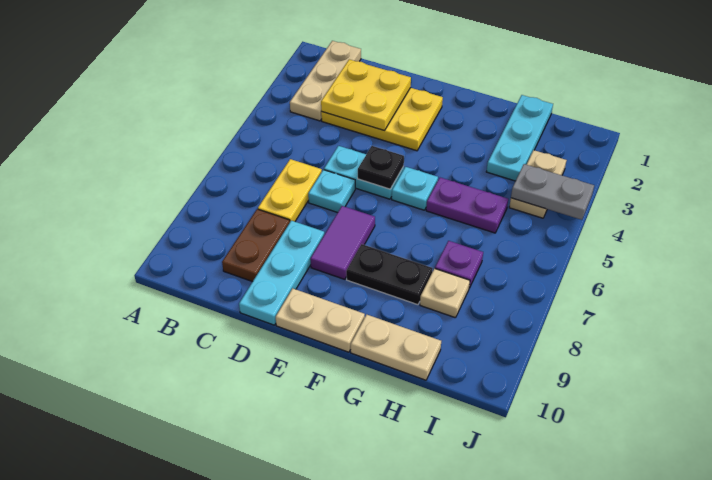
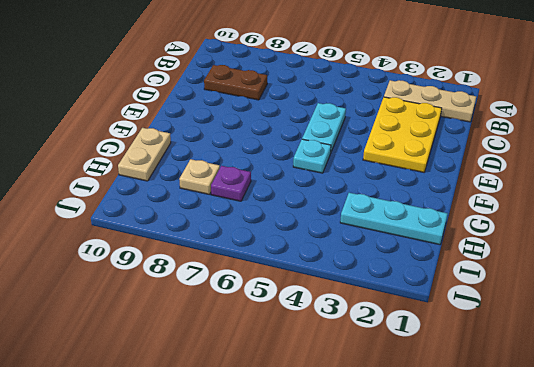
none -> yellow 1x2 plate [258,159,322,222]
none -> cyan 1x1 plate [308,170,355,213]
none -> cyan 1x3 plate [239,221,324,325]

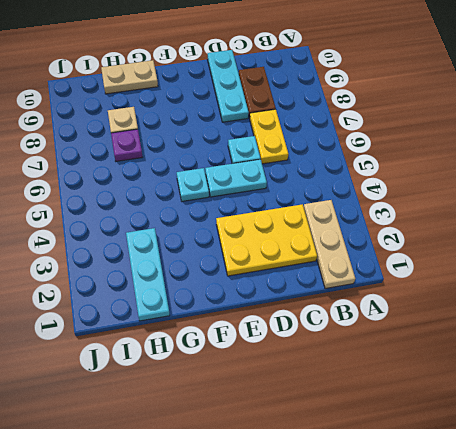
none -> purple 1x2 tile [310,206,375,279]
none -> tan 1x2 plate [276,288,365,352]
none -> black 1x2 plate [346,244,433,305]

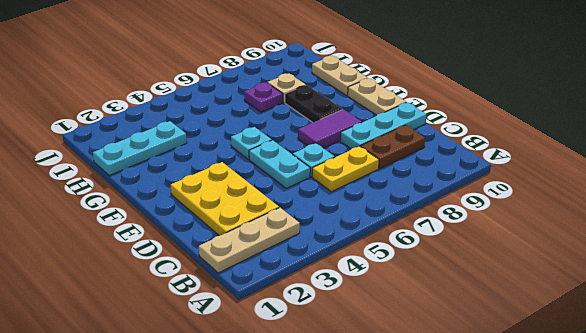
none -> purple 1x2 plate [426,178,508,233]
none -> tan 1x2 plate [509,150,567,218]
none -> yellow 2x2 plate [321,59,411,130]

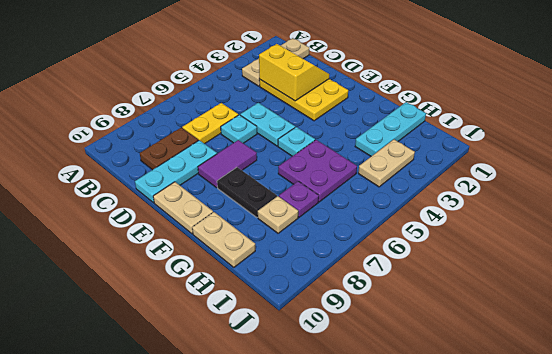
yellow 2x2 slope [259,44,330,101] -> yellow 2x2 plate [321,59,411,130]
purple 2x2 plate [278,140,357,202] -> purple 1x2 plate [426,178,508,233]
none -> black 1x1 plate [358,146,404,189]
none -> grey 1x2 plate [511,164,594,220]

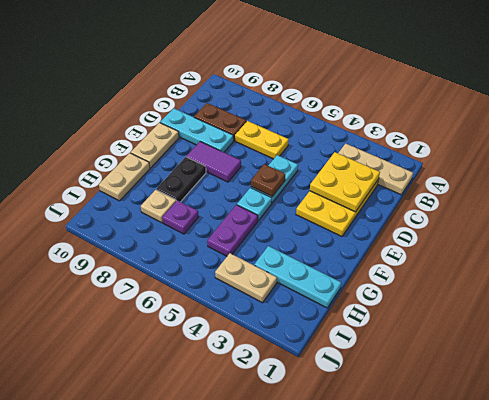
brown 1x1 plate [251,164,285,196] -> black 1x1 plate [358,146,404,189]
none -> cyan 1x1 plate [308,170,355,213]
none -> grey 1x2 plate [511,164,594,220]

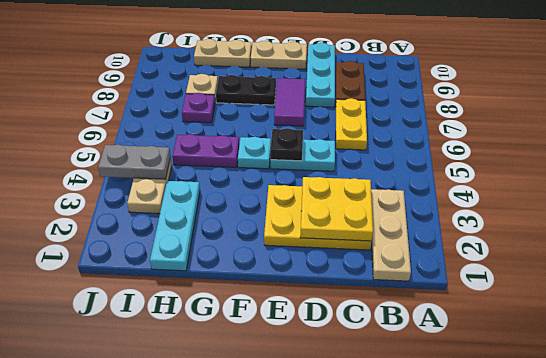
none -> cyan 1x1 plate [308,170,355,213]

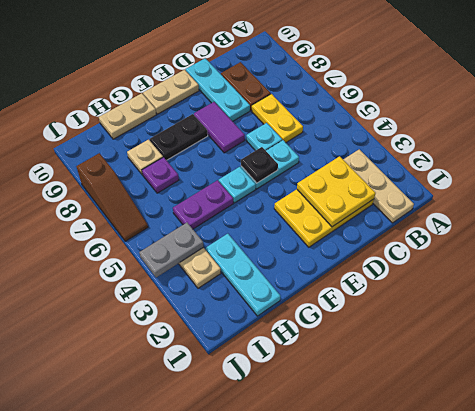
brown 1x3 slope [76,153,148,241] -> none

